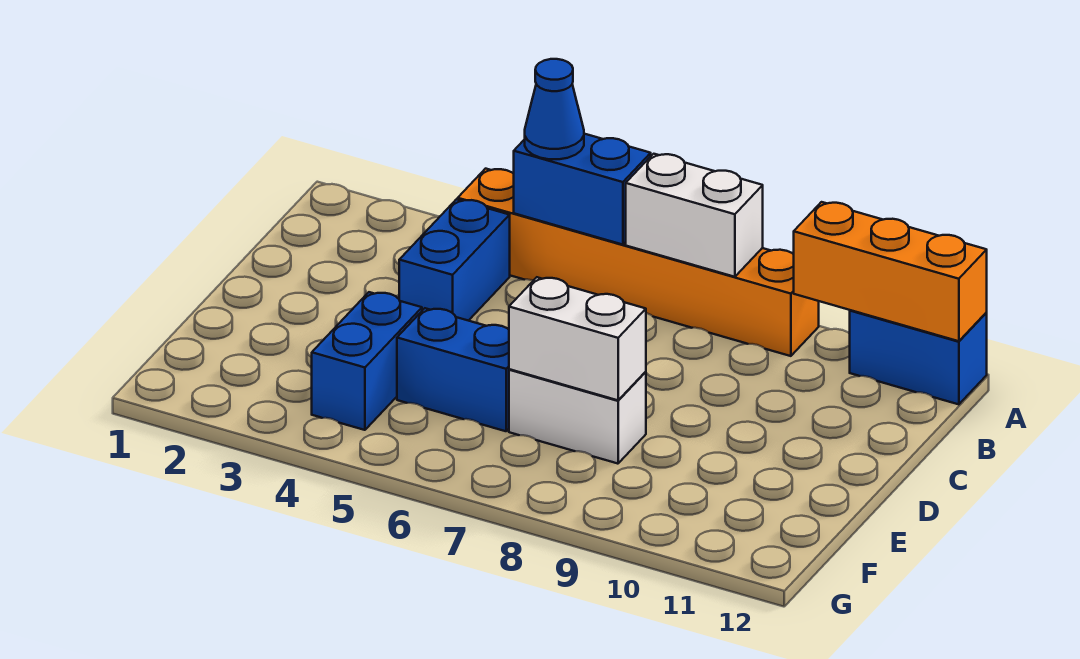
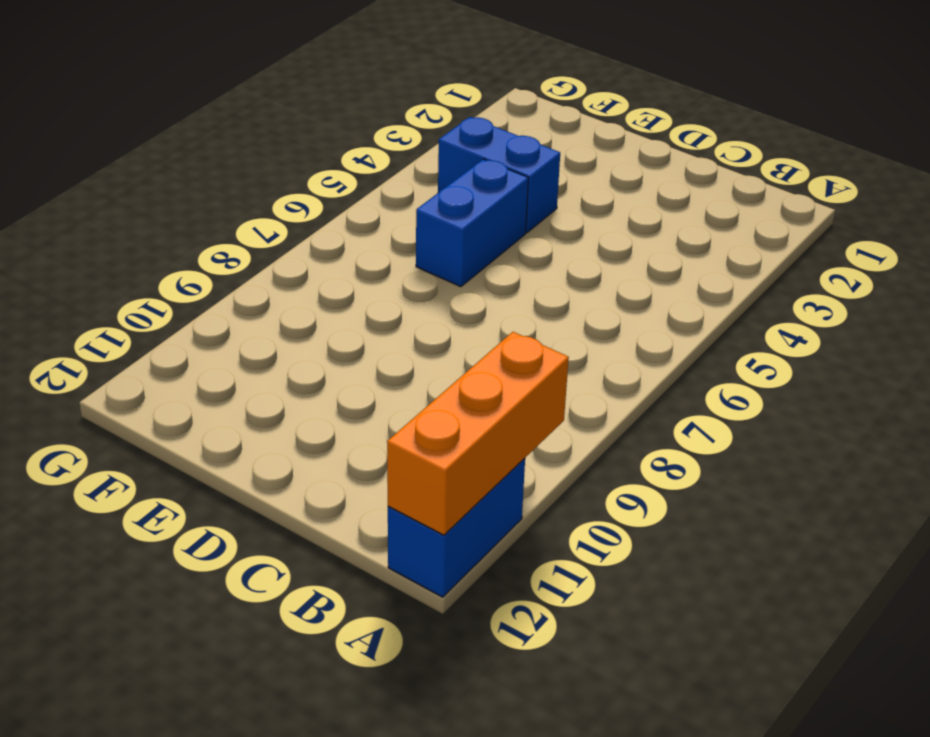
none -> orange 1x6 brick [458,169,819,356]
none -> blue 1x2 brick [399,199,510,321]

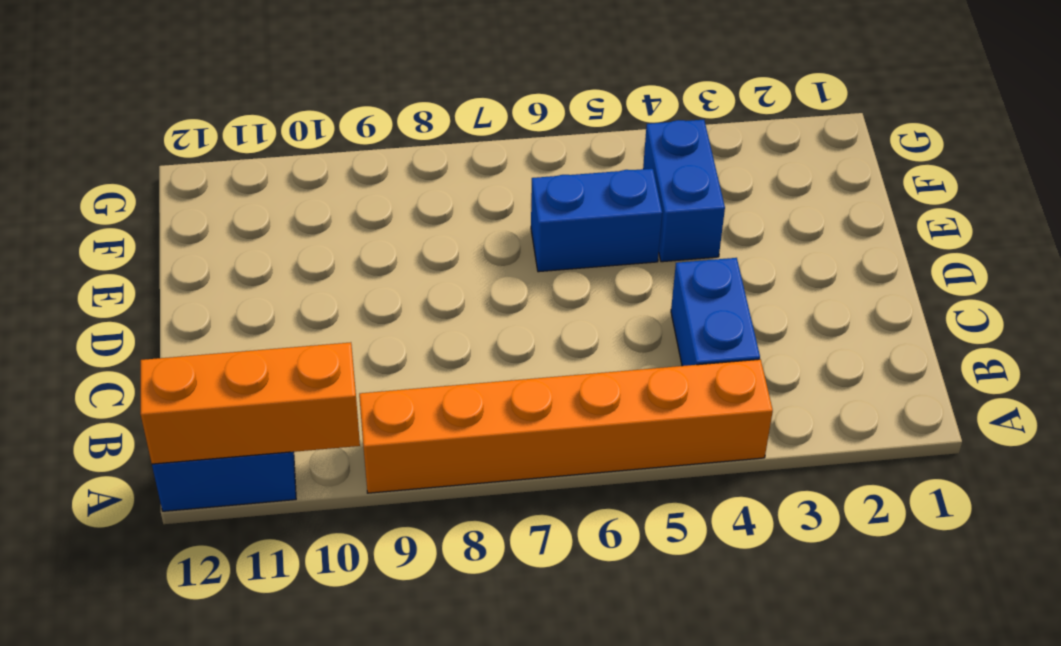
none -> white 1x2 brick [509,369,646,464]
none -> blue 1x2 brick [514,134,651,245]

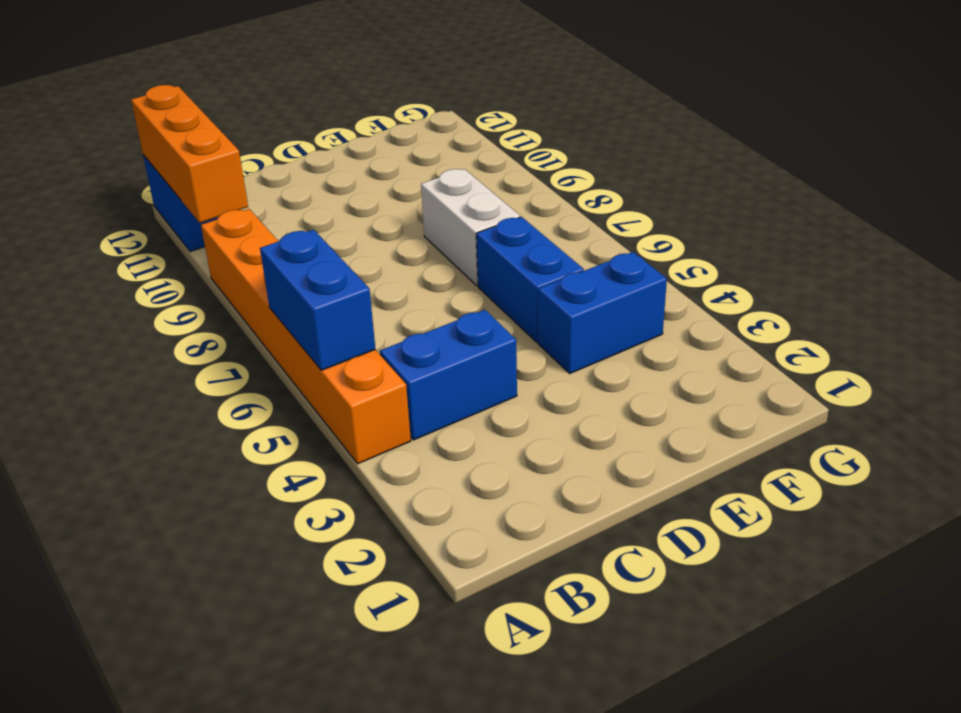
none -> white 1x2 brick [626,154,763,277]
none -> white 1x2 brick [509,277,646,400]

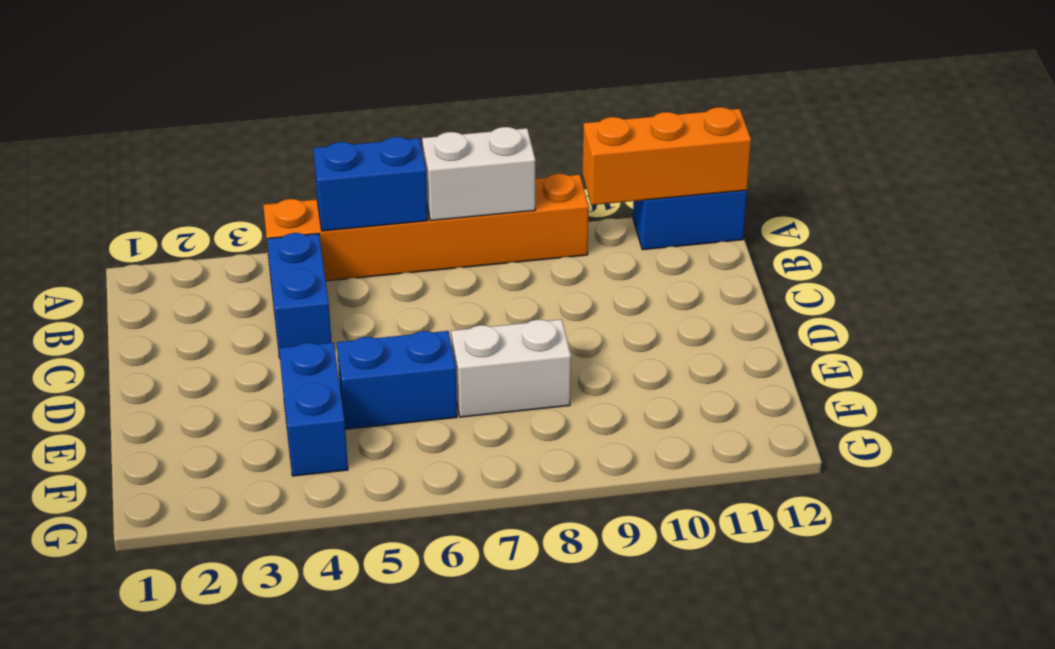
none -> white 1x2 brick [509,277,646,400]
none -> blue 1x1 cone [525,59,584,159]

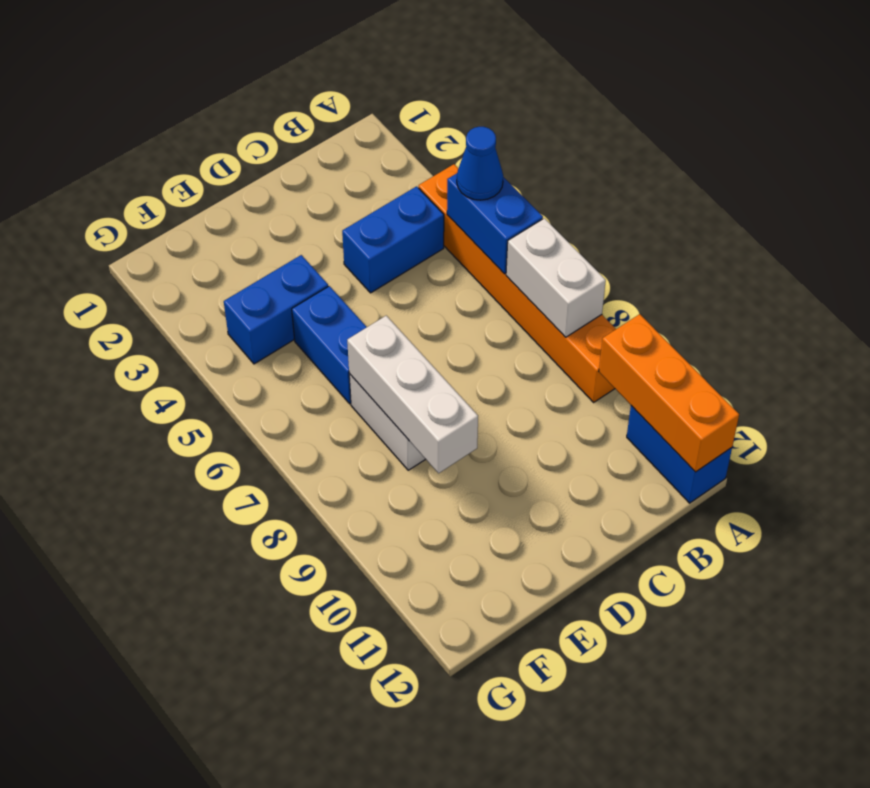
white 1x3 brick [347,316,478,473] -> white 1x2 brick [509,277,646,400]

